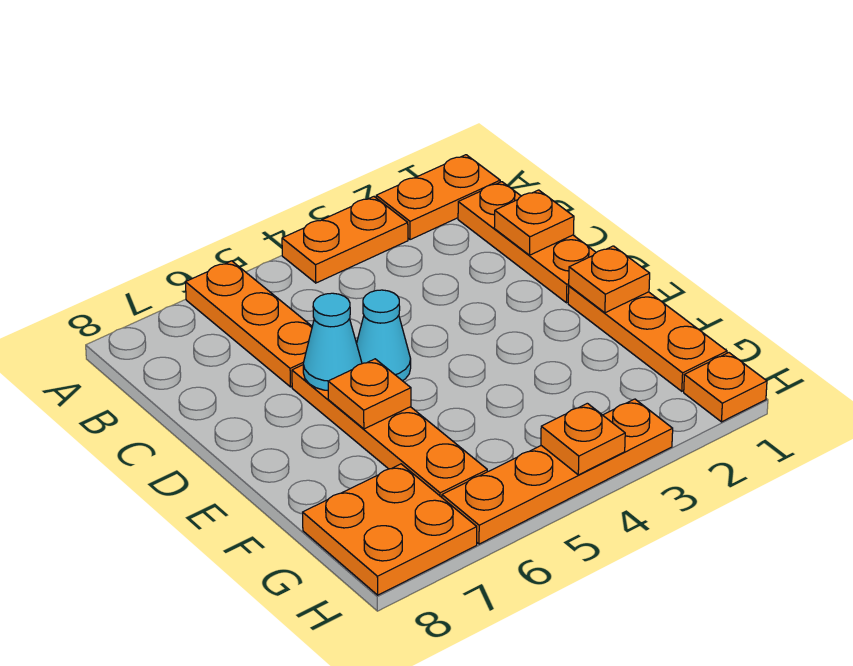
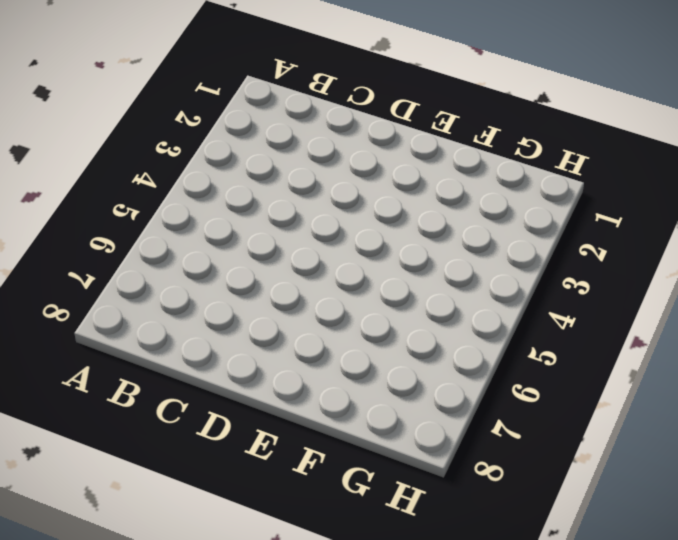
none -> orange 1x2 plate [376,155,500,240]
none -> orange 1x2 plate [282,197,408,283]
none -> orange 1x3 plate [185,261,312,387]

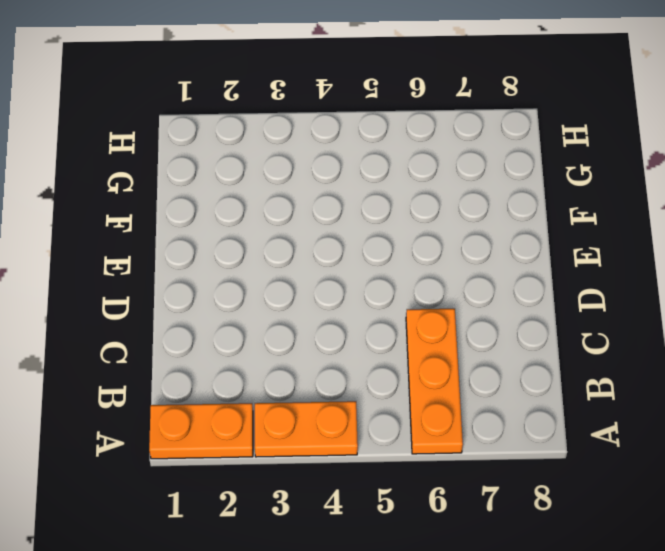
none -> orange 1x3 plate [458,182,596,303]
none -> cyan 1x1 cone [357,290,411,381]
none -> orange 1x4 plate [292,365,487,497]

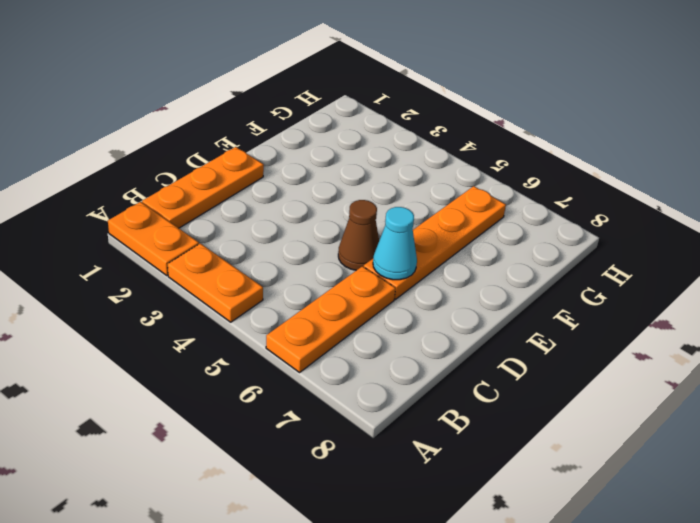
brown 1x1 cone [338,200,379,270] -> cyan 1x1 cone [357,290,411,381]
none -> orange 1x3 plate [568,286,727,391]
none -> orange 2x2 plate [303,464,477,595]
none -> orange 1x1 plate [684,353,767,422]

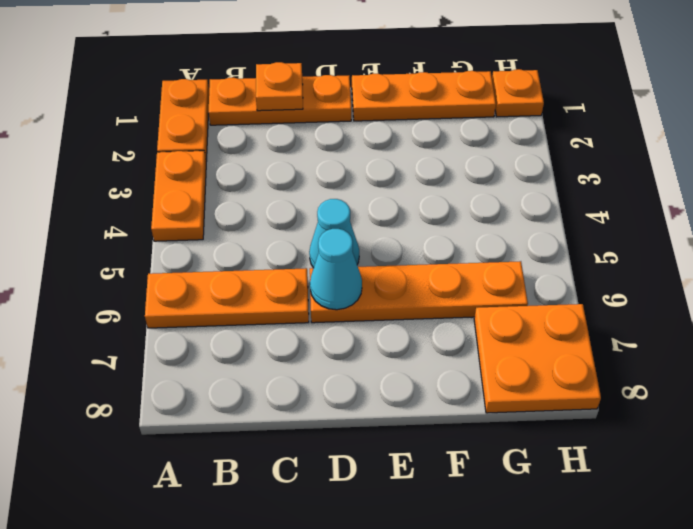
none -> orange 1x4 plate [442,399,673,544]
none -> orange 1x1 plate [569,246,650,313]
none -> orange 1x1 plate [328,359,411,429]

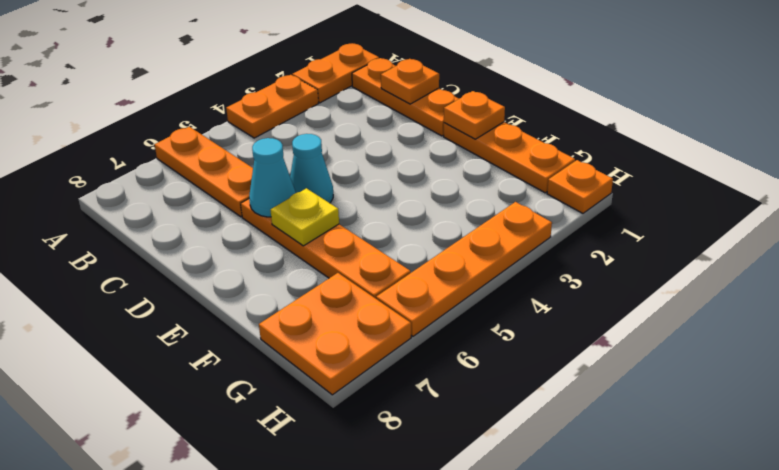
yellow 1x1 plate [270,188,339,246] -> orange 1x1 plate [328,359,411,429]
none -> orange 1x1 plate [541,403,625,475]

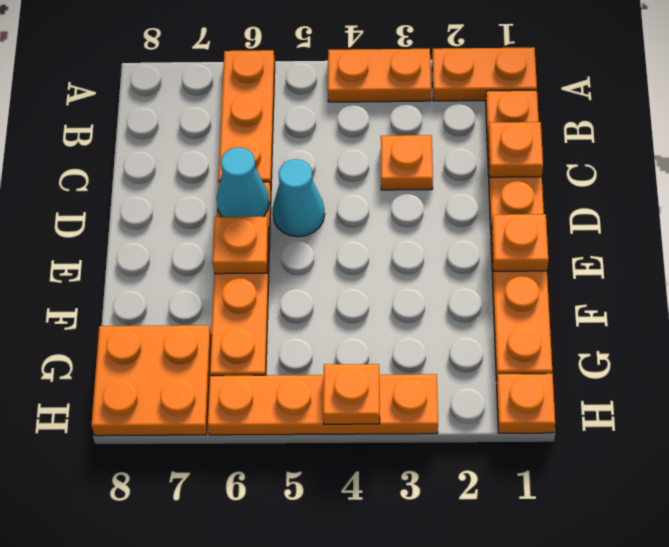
orange 1x1 plate [381,135,433,190] -> none

